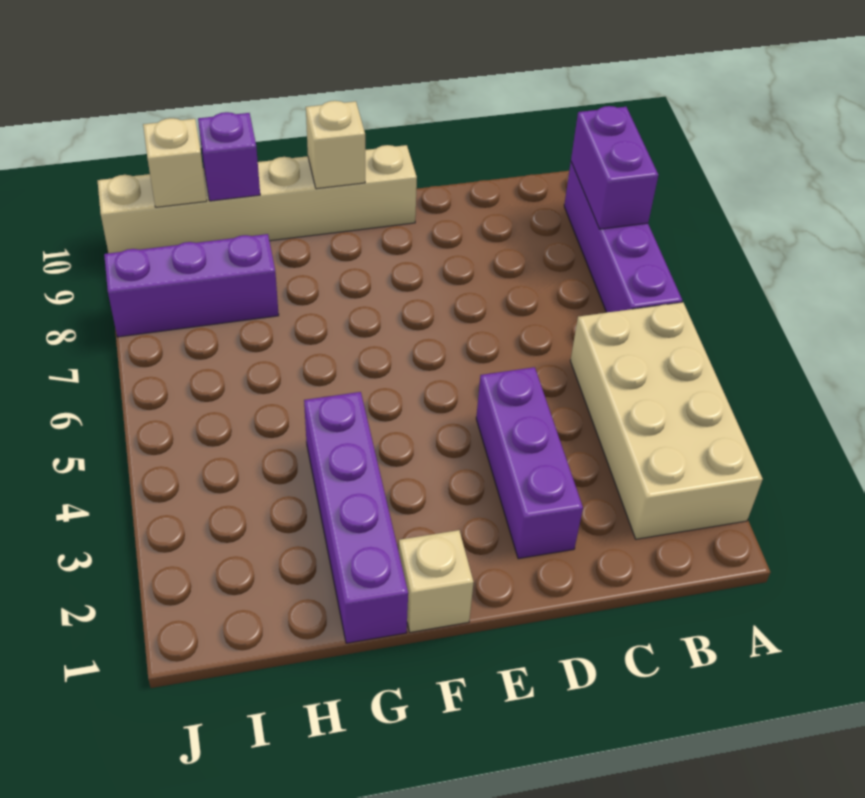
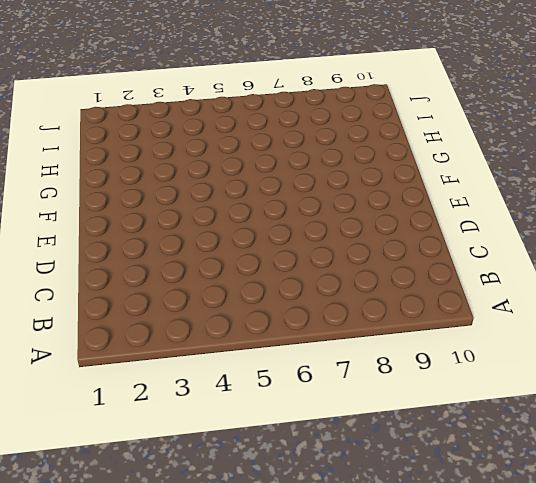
none -> tan 2x4 brick [570,302,763,539]
none -> purple 1x4 brick [564,162,682,312]

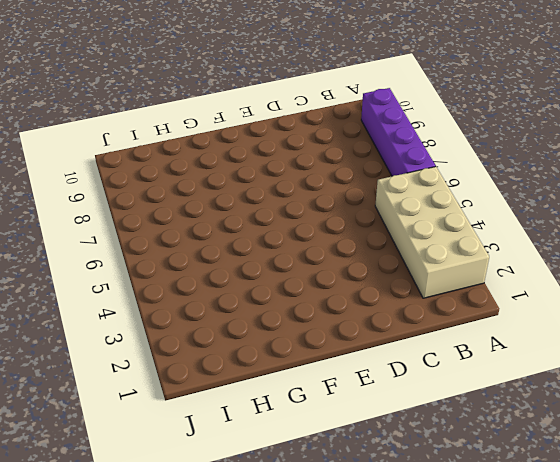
none -> purple 1x3 brick [476,367,583,559]
none -> tan 1x6 brick [97,145,417,253]

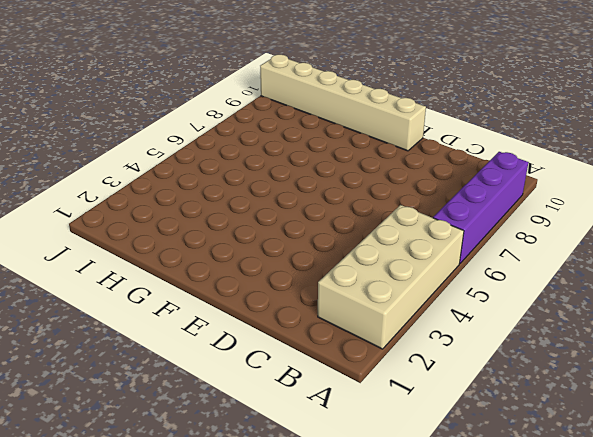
none -> purple 1x3 brick [476,367,583,559]
none -> tan 1x1 brick [399,530,474,632]

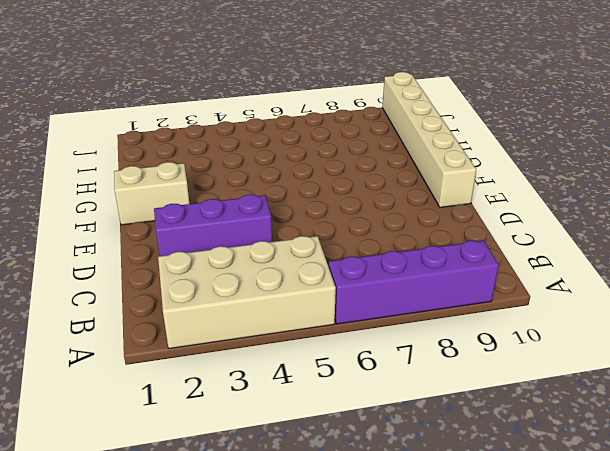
tan 1x2 brick [114,162,189,225] -> tan 1x1 brick [399,530,474,632]
none -> purple 1x4 brick [304,392,408,643]
none -> purple 1x3 brick [104,234,279,337]

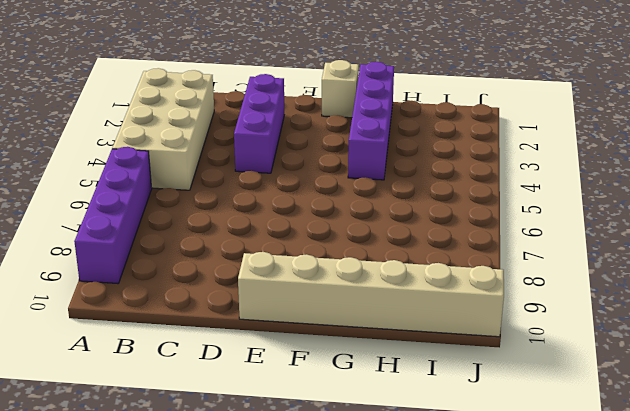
none -> purple 1x3 brick [104,234,279,337]
none -> purple 1x2 brick [571,106,658,229]

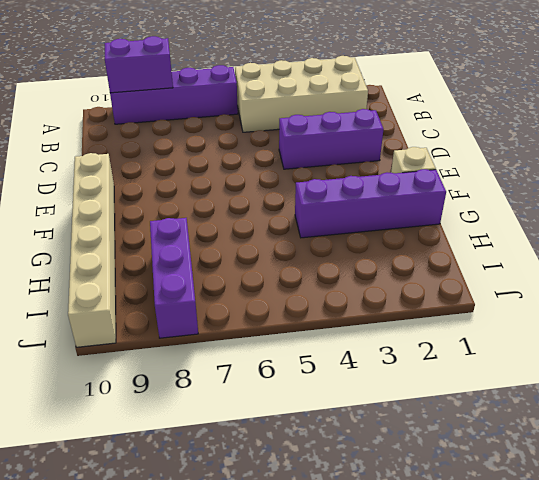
none -> tan 1x1 brick [306,101,365,189]
none -> purple 1x1 brick [198,112,260,201]

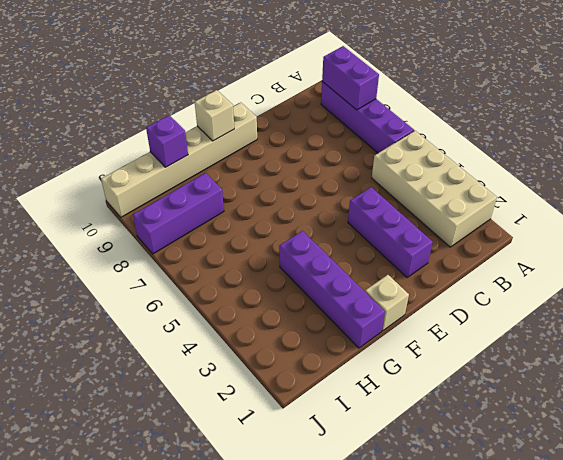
none -> tan 1x1 brick [143,118,207,207]

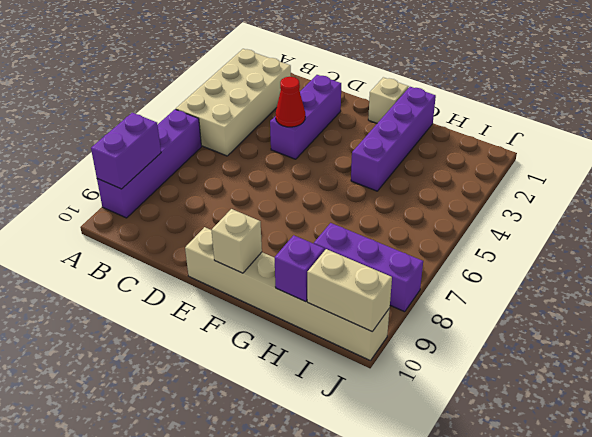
red 1x1 cone [276,77,305,127] -> none
tan 1x2 brick [307,249,392,331] -> tan 1x1 brick [143,118,207,207]

